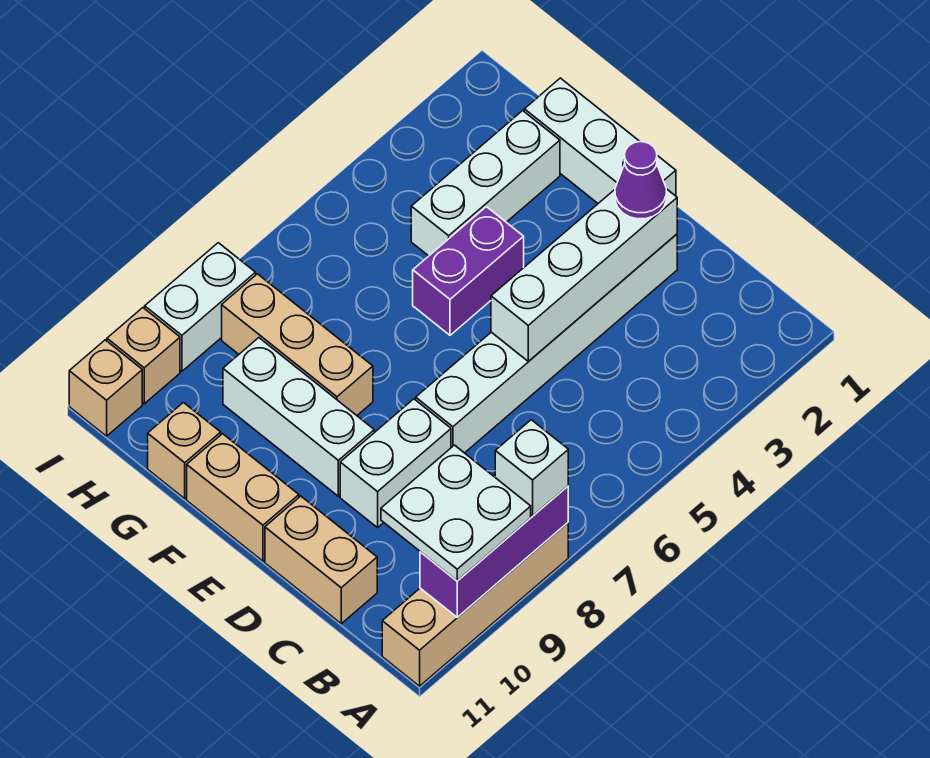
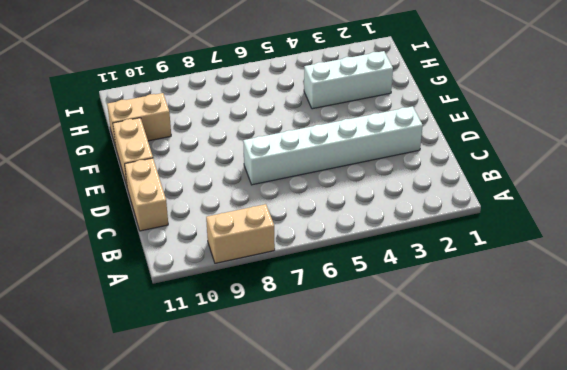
tan 1x2 brick [206,204,275,263] -> tan 1x4 brick [382,523,568,686]
tan 1x2 brick [107,93,171,146] -> tan 1x1 brick [148,403,221,499]
none -> white 1x2 brick [340,399,451,528]
none -> white 1x3 brick [524,78,676,203]
none -> white 1x3 brick [223,338,374,496]

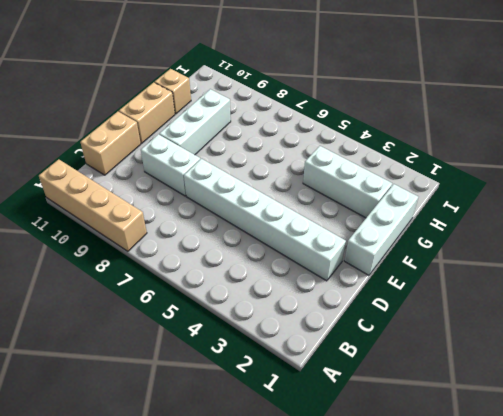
none -> purple 1x2 brick [413,207,524,335]
none -> tan 1x3 brick [222,274,373,415]
none -> white 1x2 brick [145,243,256,371]

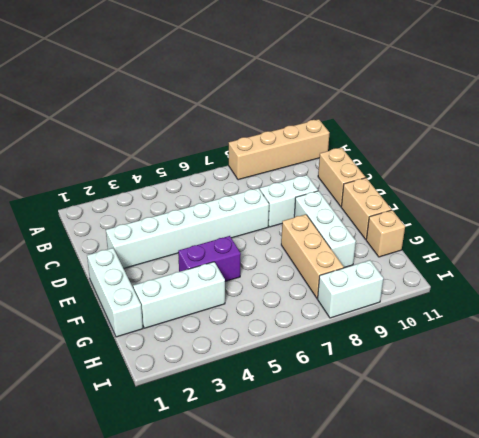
none -> tan 1x1 brick [107,308,180,404]
none -> tan 1x1 brick [69,340,142,436]
none -> purple 1x3 brick [420,486,568,617]

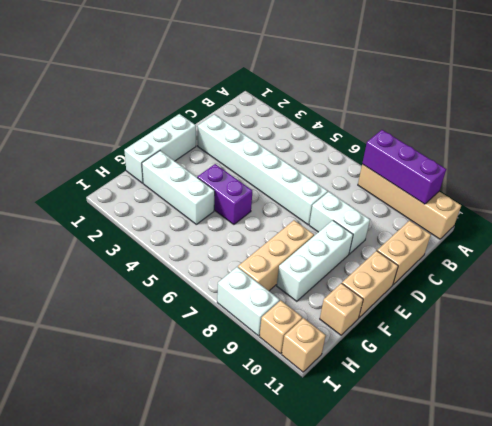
none -> white 1x4 brick [491,189,677,362]
none -> white 1x1 brick [495,420,568,516]
none -> white 2x2 plate [381,445,531,581]

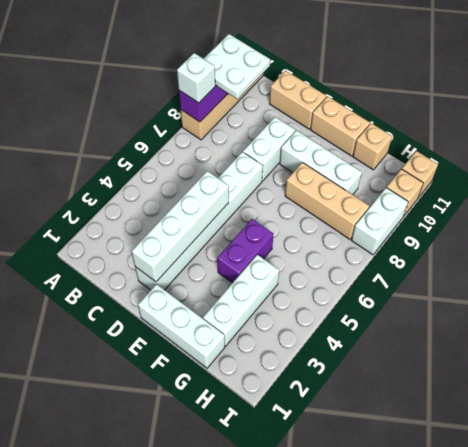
none -> purple 1x1 cone [615,142,666,219]

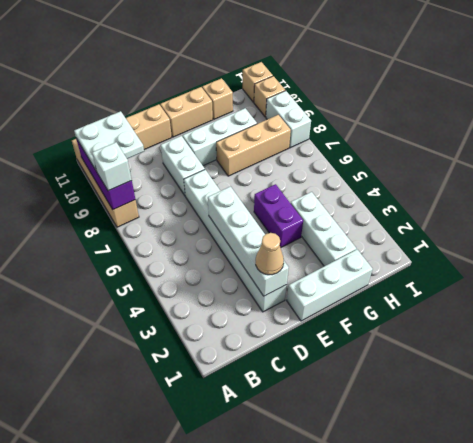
tan 1x1 cone [256,233,284,275] -> purple 1x1 cone [615,142,666,219]

